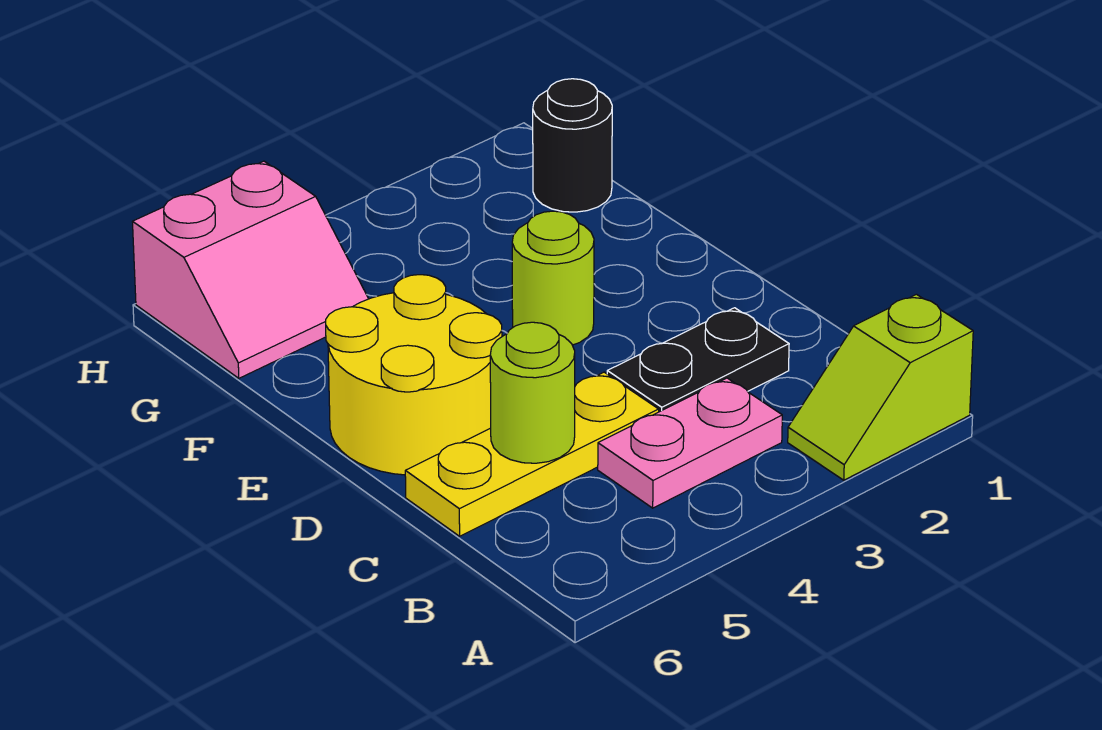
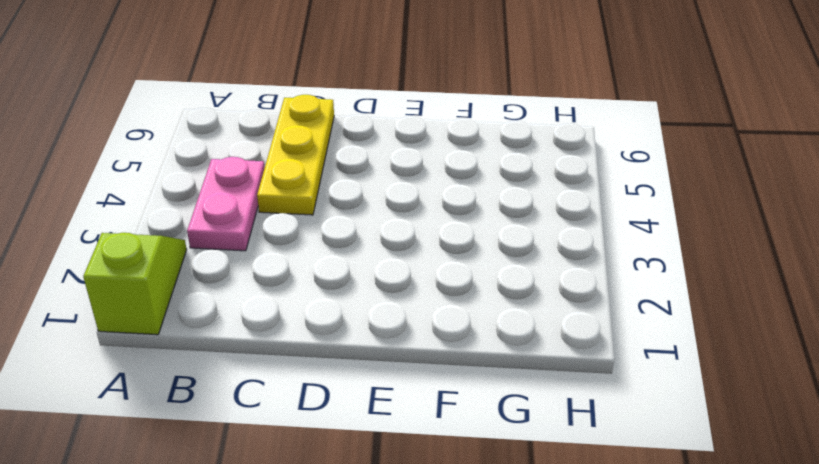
none -> black 1x2 plate [607,308,789,412]
none -> yellow 2x2 round brick [326,275,502,475]

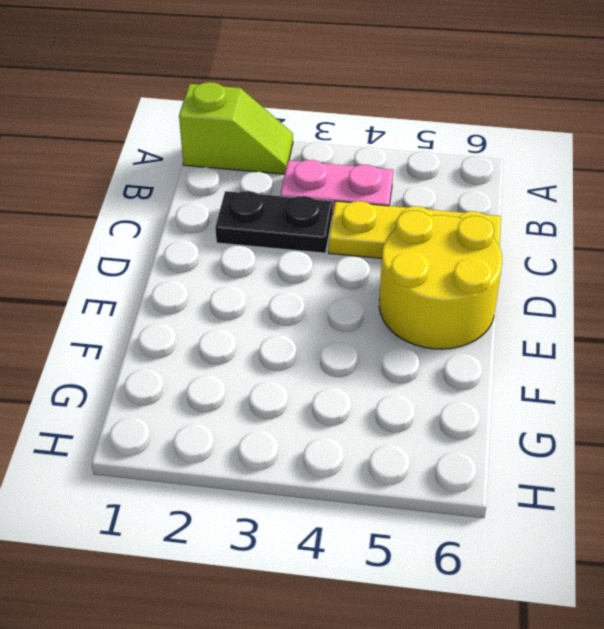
none -> lime 1x1 round brick [512,211,594,345]
none -> black 1x1 round brick [533,79,612,212]

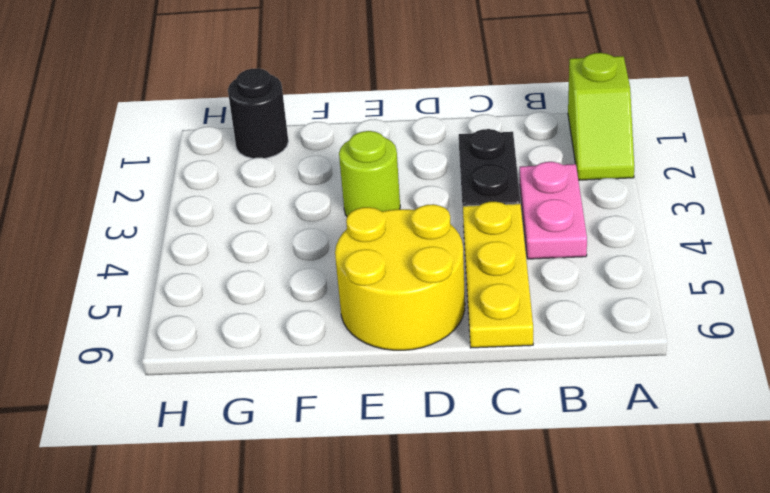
none -> pink 2x2 slope [133,161,368,378]
none -> lime 1x1 round brick [490,322,575,463]

